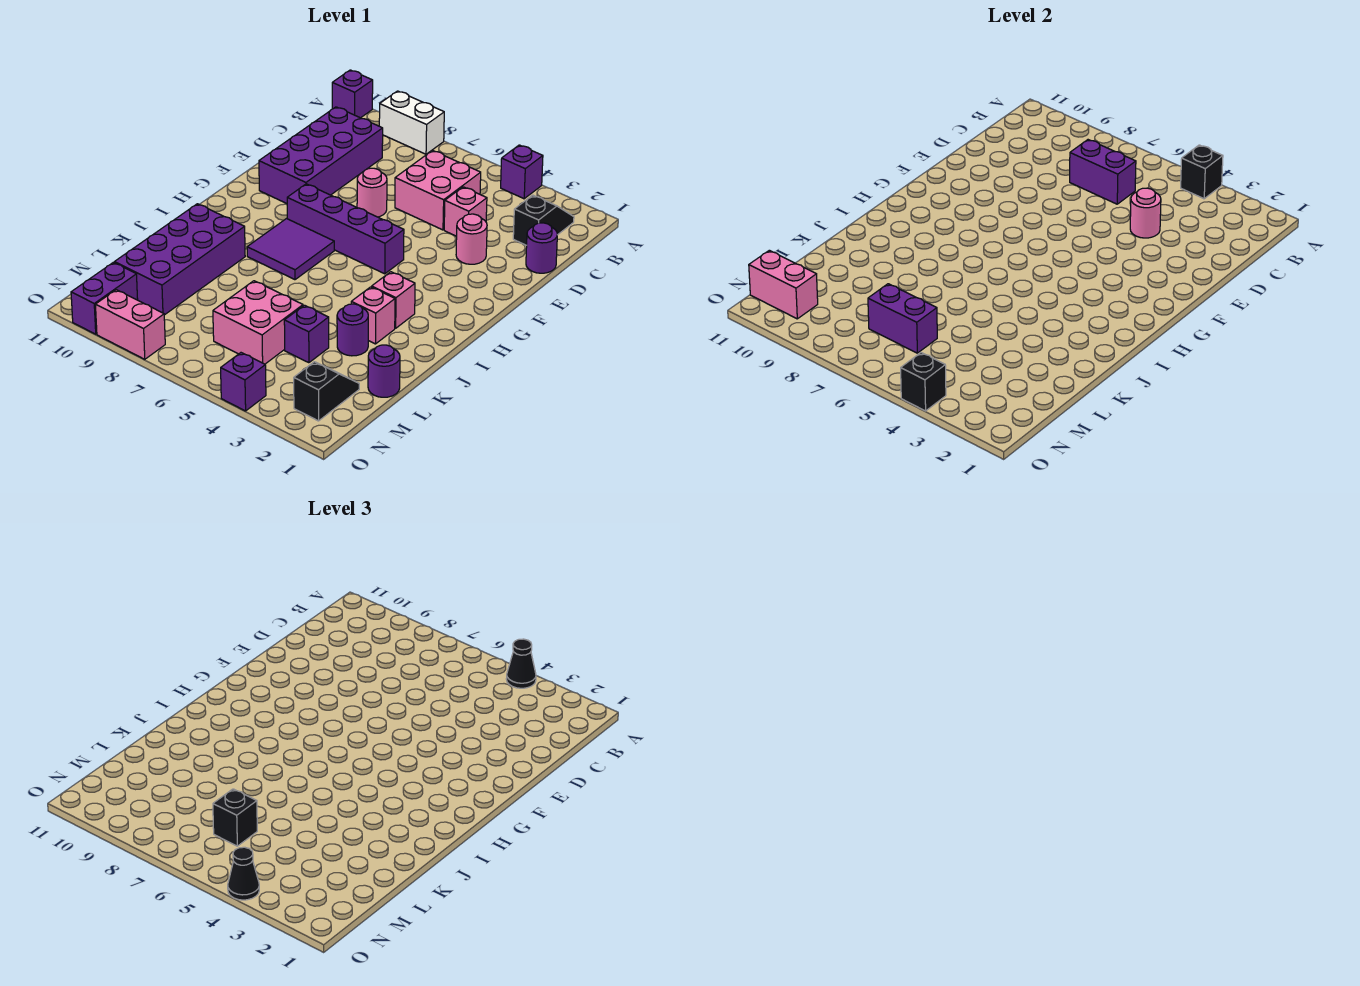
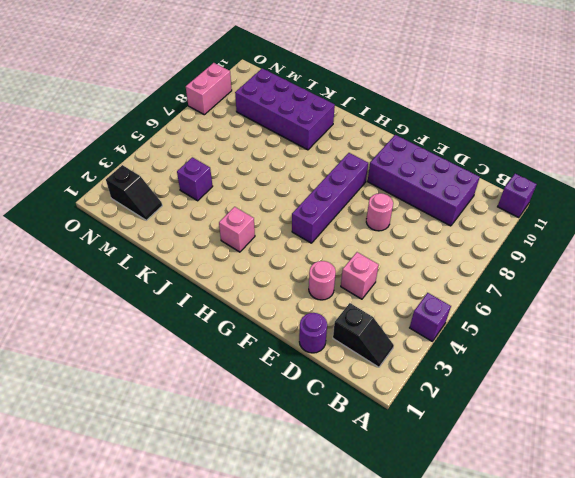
none -> white 1x2 brick [379,91,444,154]
none -> pink 2x2 brick [395,151,481,230]
none -> purple 2x2 tile [247,219,334,280]
none -> pink 1x1 brick [351,287,395,344]

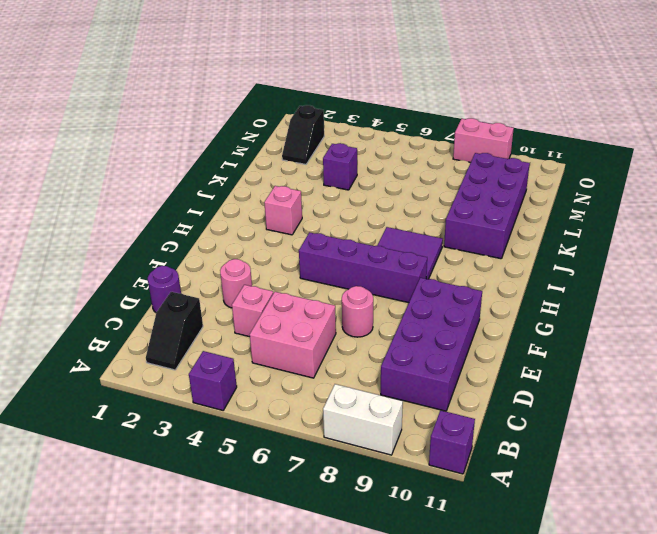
none -> pink 1x1 brick [351,287,395,344]
none -> purple 1x1 round brick [337,304,368,356]
none -> purple 1x1 round brick [368,345,400,397]
none -> pink 2x2 brick [213,281,303,364]

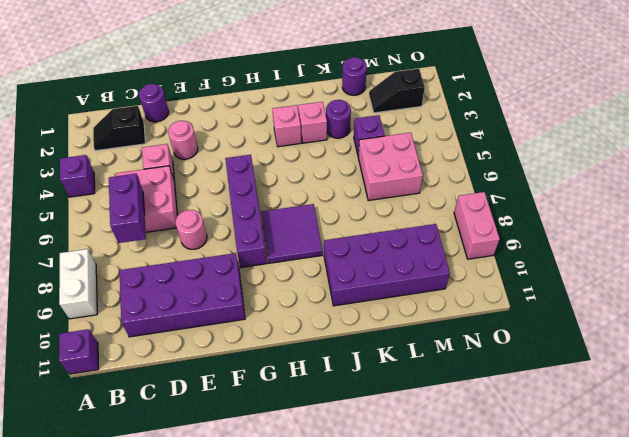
none -> purple 1x2 brick [71,262,138,334]
none -> purple 1x1 brick [221,353,266,411]
none -> black 1x1 brick [1181,145,1223,199]
none -> pink 1x1 round brick [1130,188,1161,238]

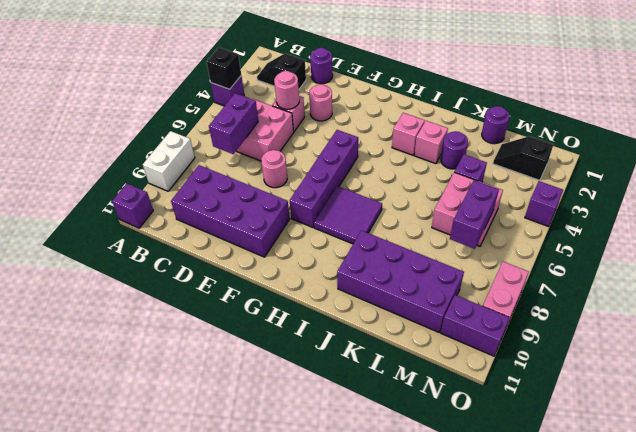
none -> pink 1x2 brick [749,250,818,319]
none -> black 1x1 brick [901,353,946,411]
none -> black 1x1 cone [506,639,536,688]
none -> black 1x1 brick [213,789,257,846]

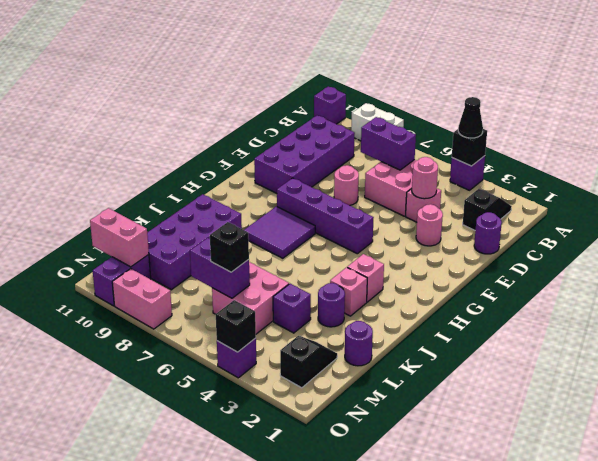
none -> black 1x1 cone [228,847,259,900]

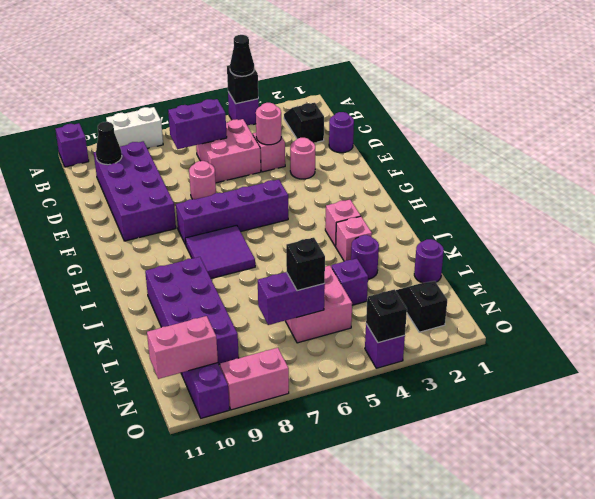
black 1x1 cone [96,122,122,165] -> black 1x1 cone moved to [228,847,259,900]

